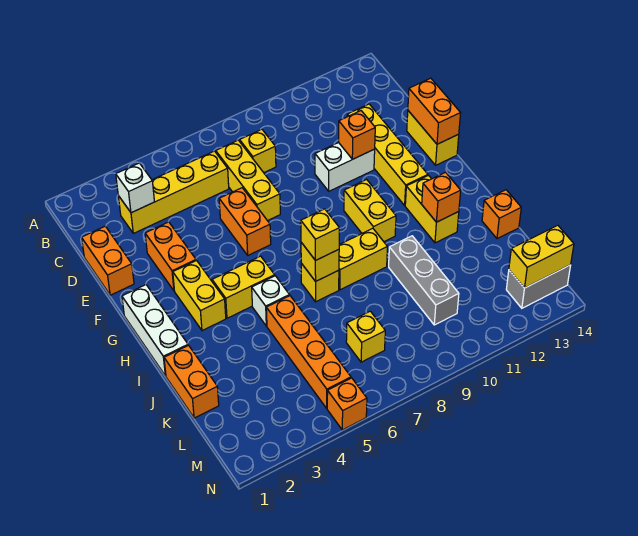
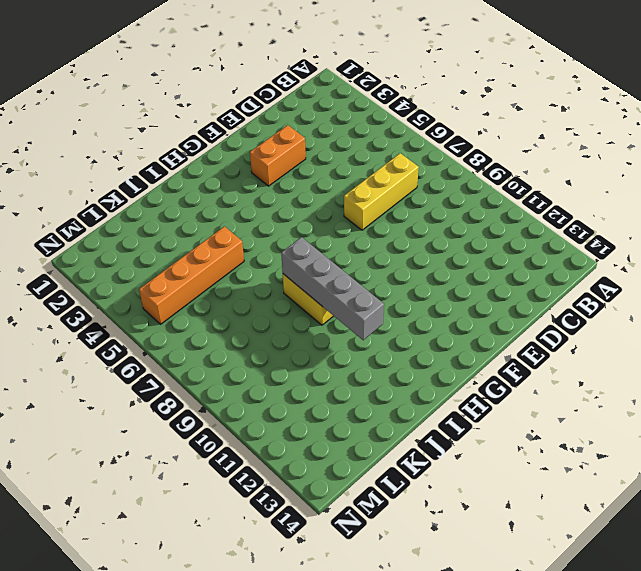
grey 1x4 brick [281,237,384,340] -> none
none -> yellow 1x4 brick [118,151,229,233]
none -> yellow 1x1 brick [240,129,276,173]
none -> orange 1x2 brick [82,226,134,295]
none -> yellow 1x4 brick [347,104,428,205]

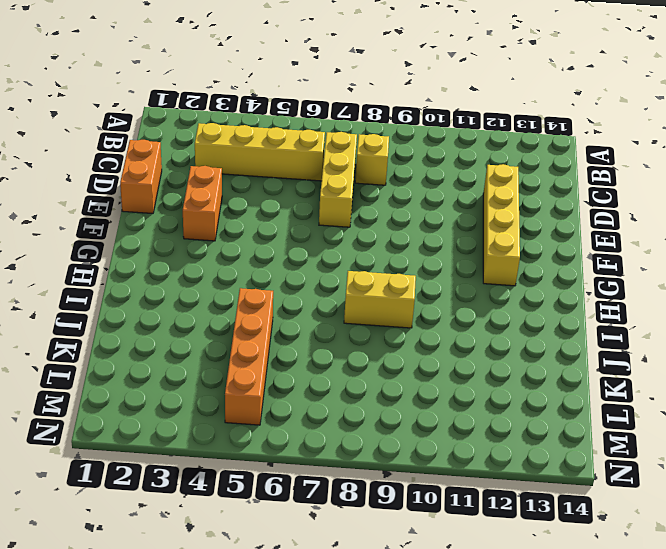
none -> orange 1x2 brick [219,188,271,255]
none -> white 1x2 brick [315,143,375,191]
none -> yellow 1x2 brick [407,111,459,165]
none -> white 1x3 brick [122,285,188,376]

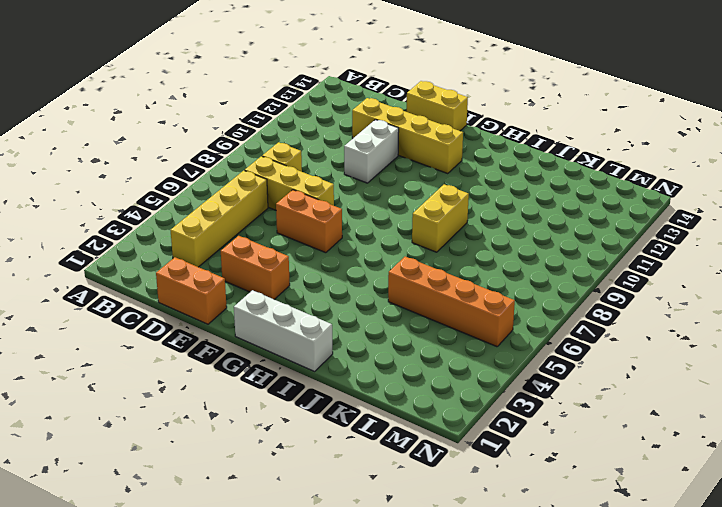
none -> yellow 1x2 brick [173,261,226,331]
none -> yellow 1x2 brick [344,179,396,242]
none -> yellow 1x2 brick [212,256,275,318]
none -> yellow 1x2 brick [405,175,459,243]

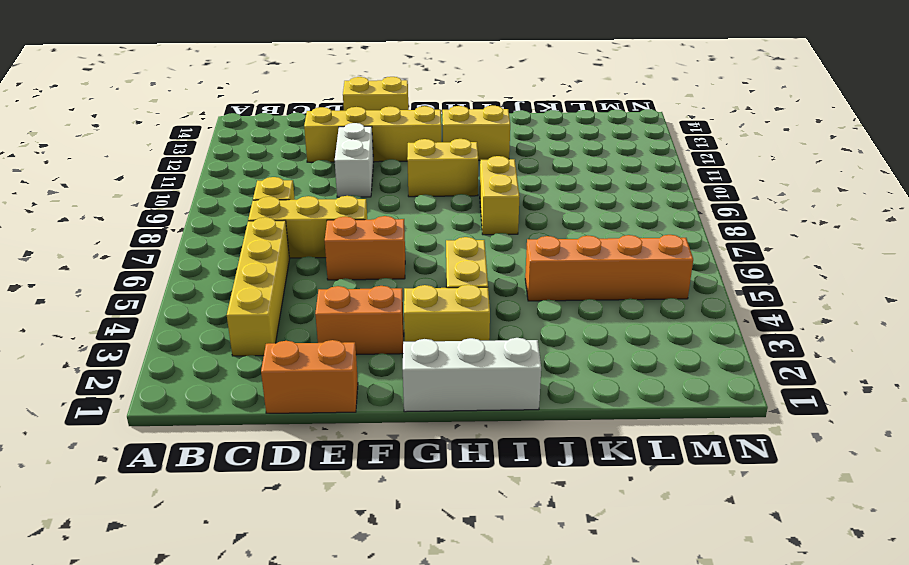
none -> white 1x1 brick [252,276,290,326]
none -> yellow 1x1 brick [301,263,339,302]
none -> orange 1x2 brick [164,345,219,418]
none -> grey 1x3 brick [389,236,459,325]

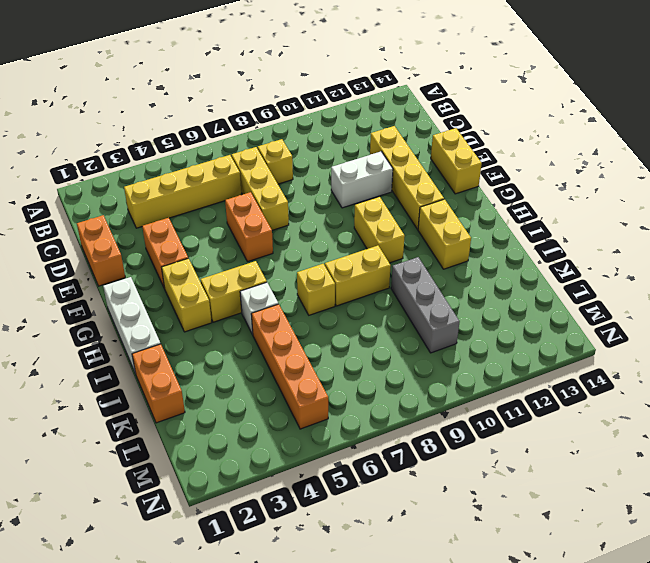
none -> orange 1x1 brick [482,190,521,239]
none -> yellow 1x1 brick [346,311,385,362]
none -> grey 1x2 brick [506,265,571,308]
none -> orange 1x1 brick [327,378,367,430]

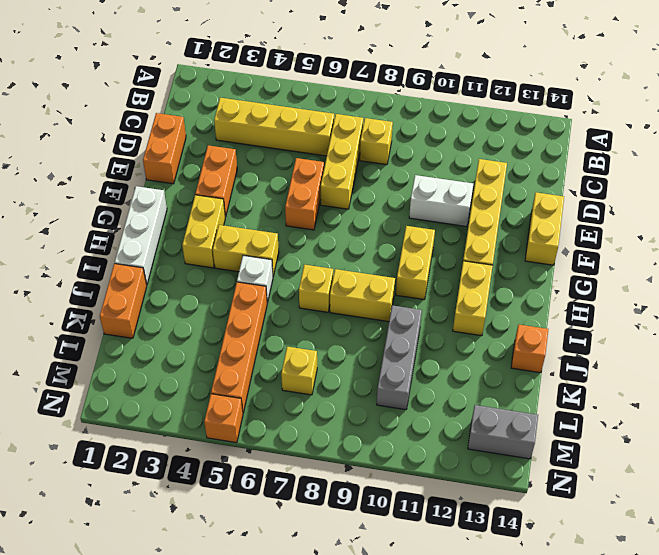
none -> white 1x1 brick [116,163,154,213]
none -> orange 1x1 brick [339,111,375,159]
none -> orange 1x2 brick [408,78,460,144]
none -> yellow 1x1 brick [301,242,339,281]

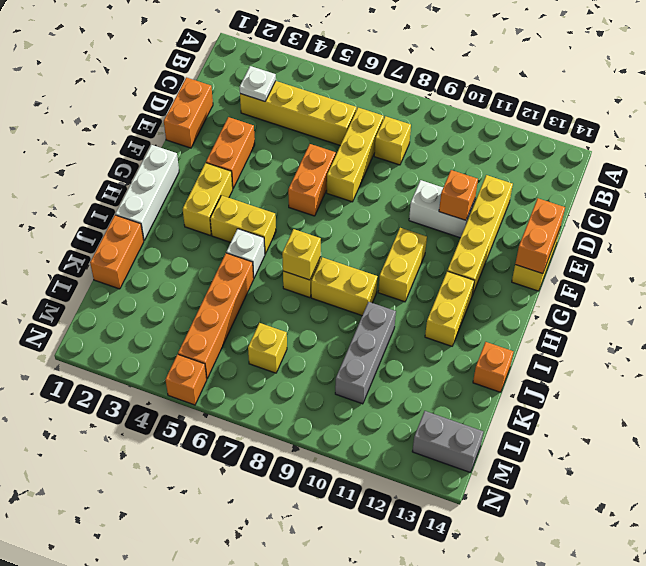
white 1x1 plate [240,66,276,101] -> white 1x1 brick [116,163,154,213]
none -> orange 1x1 brick [422,172,461,222]
none -> yellow 1x2 brick [509,225,574,288]
none -> yellow 1x1 brick [301,209,339,261]

